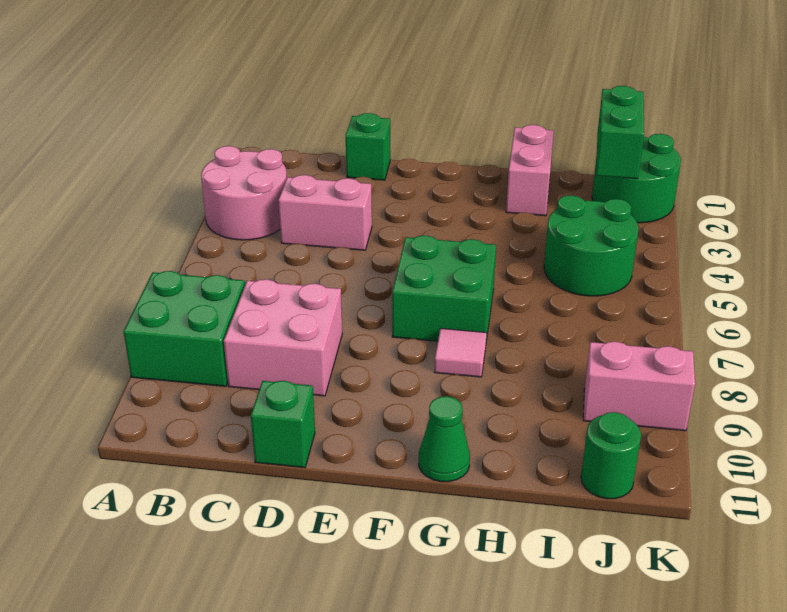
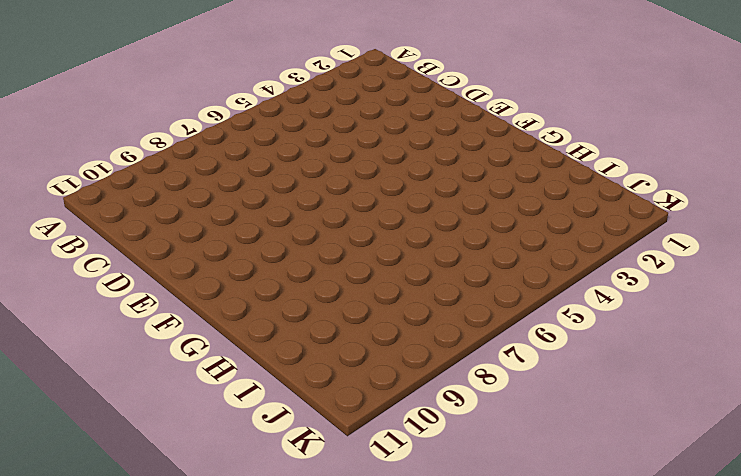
none -> pink 2x2 round brick [201,146,287,240]
none -> green 2x2 brick [124,271,245,386]
none -> pink 1x2 brick [279,175,372,250]

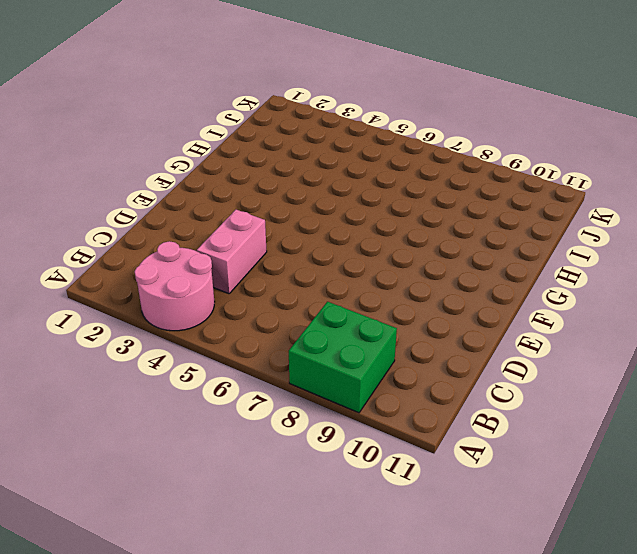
none -> pink 2x2 brick [224,279,342,396]
none -> green 1x1 brick [346,113,390,180]
none -> green 1x1 brick [251,381,315,468]

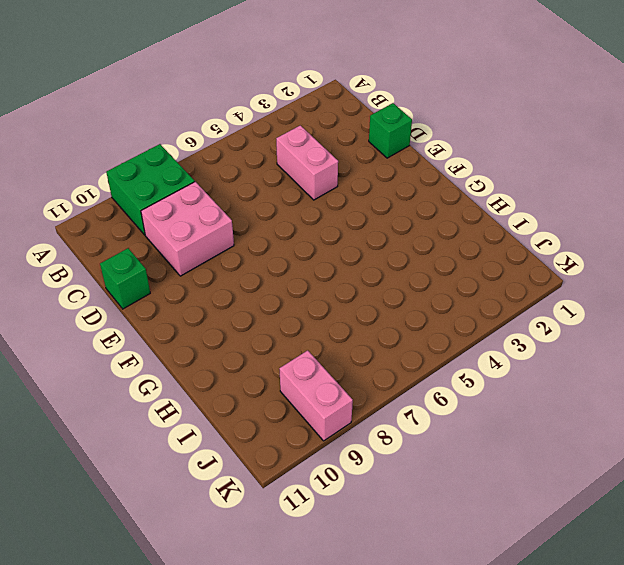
none -> pink 2x2 round brick [201,146,287,240]
none -> green 2x2 brick [392,235,496,341]
none -> pink 1x1 tile [434,328,487,377]

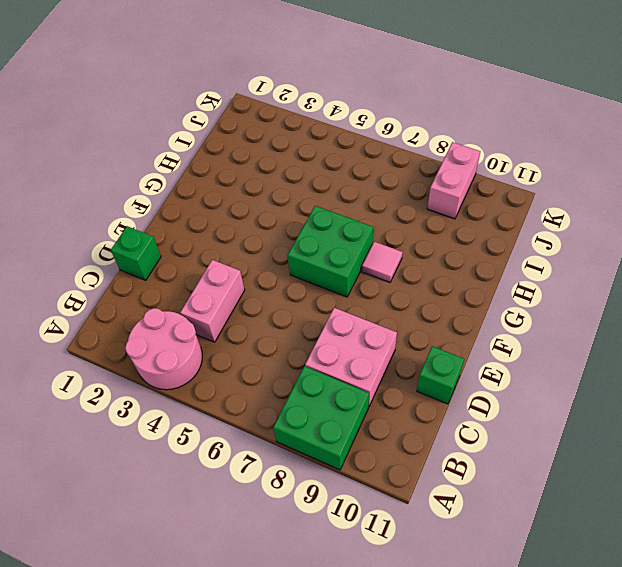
none -> green 1x1 cone [419,396,470,482]
none -> pink 1x2 brick [506,125,554,216]
none -> green 2x2 round brick [544,195,638,296]

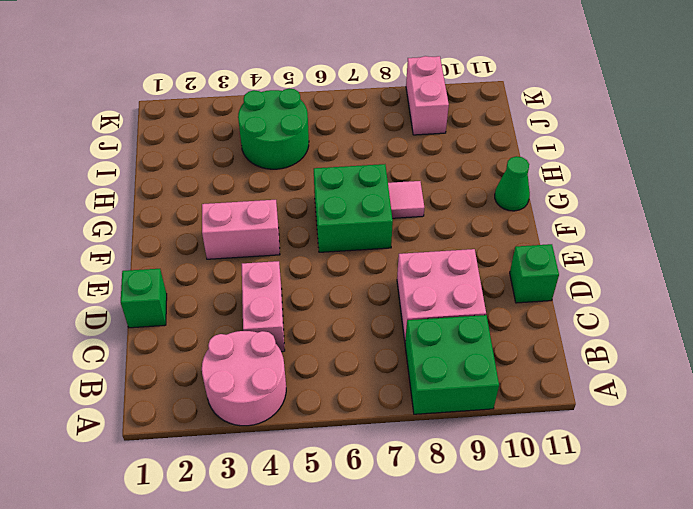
pink 1x2 brick [202,200,280,259] -> pink 1x2 brick moved to [506,125,554,216]
none -> green 2x2 round brick [592,134,681,223]
none -> green 1x1 round brick [581,412,641,499]
none -> green 1x2 brick [596,86,644,179]

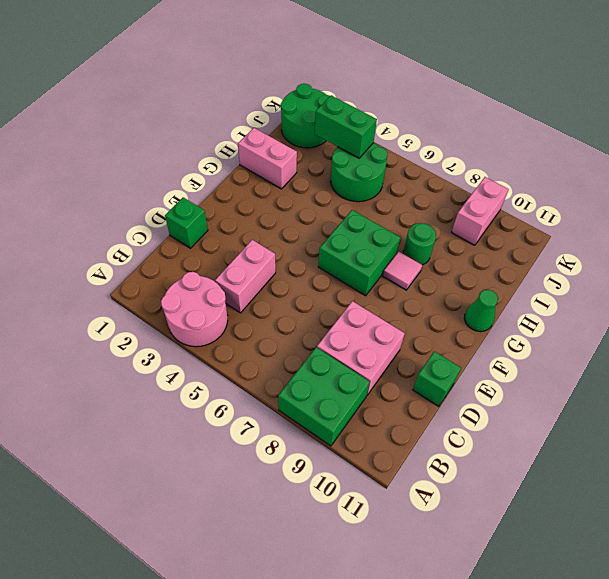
green 1x1 round brick [403,223,436,265] -> green 1x1 round brick moved to [581,412,641,499]
green 1x2 brick [315,95,377,158] -> green 1x2 brick moved to [596,86,644,179]

